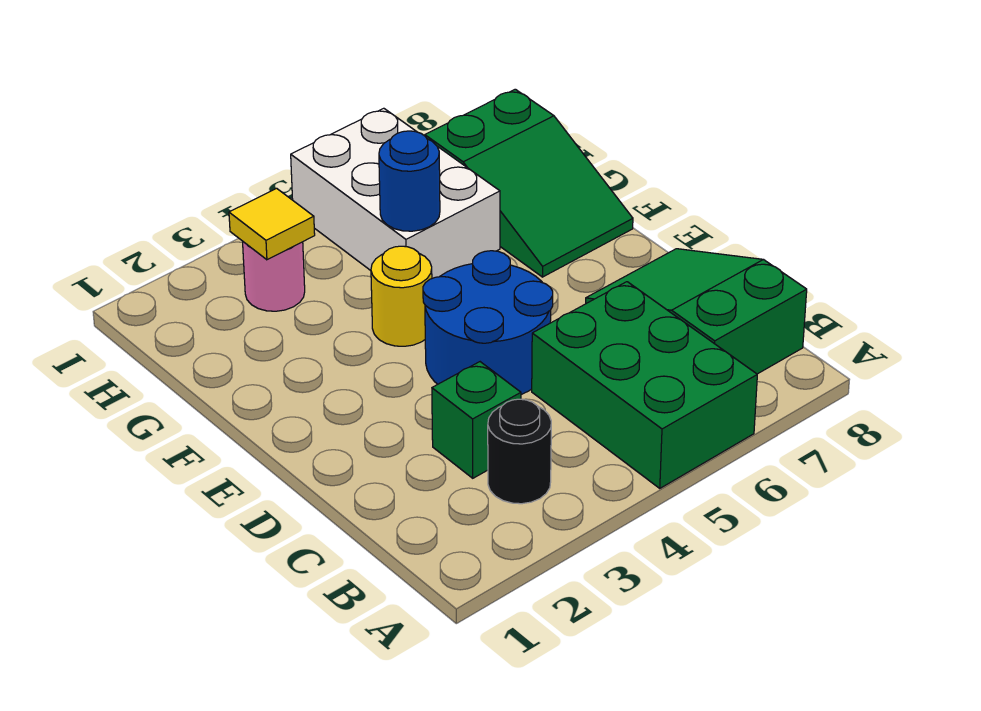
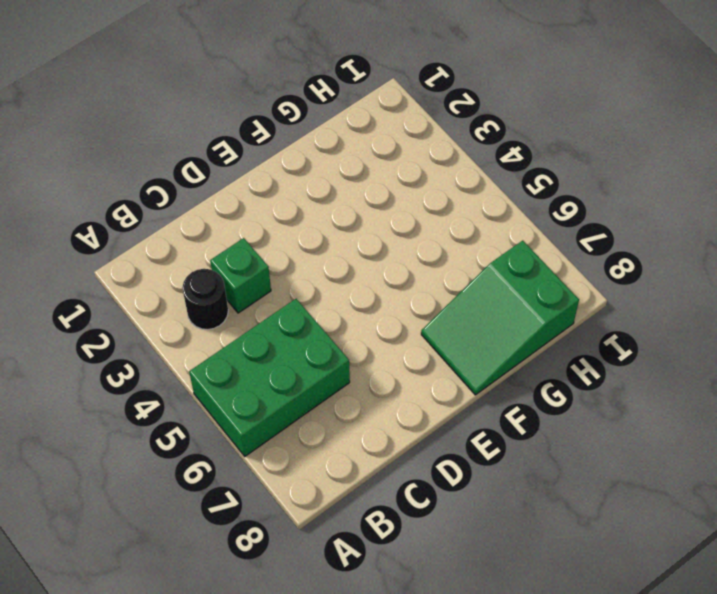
none -> green 2x3 slope [586,249,807,374]
none -> blue 2x2 round brick [423,251,553,395]

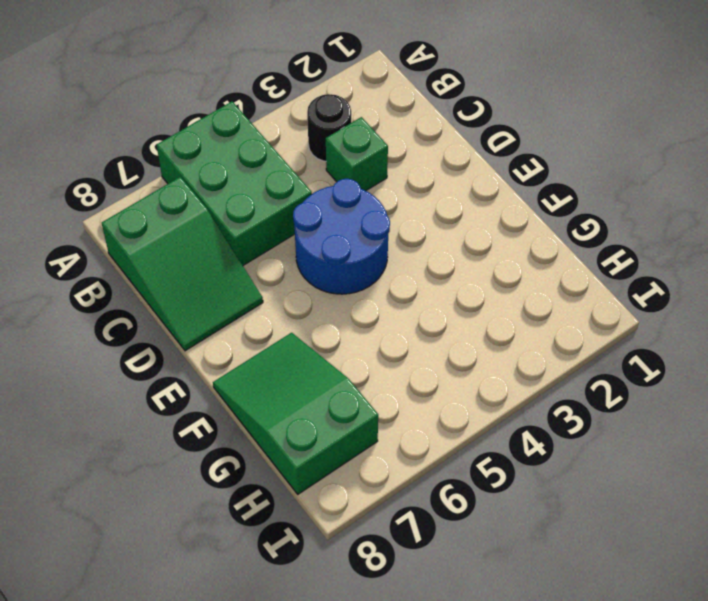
none -> yellow 1x1 round brick [371,246,432,346]
none -> white 2x3 brick [291,108,500,278]

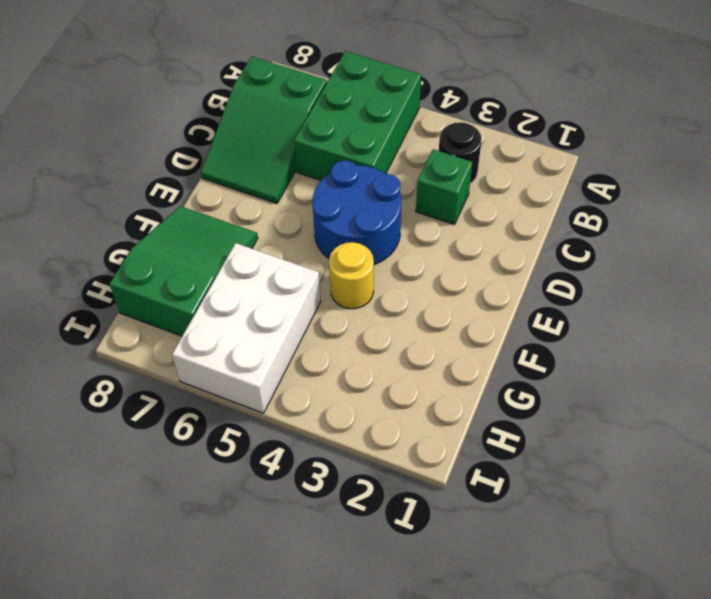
none -> pink 1x1 round brick [243,242,305,311]
none -> blue 1x1 round brick [379,131,440,231]

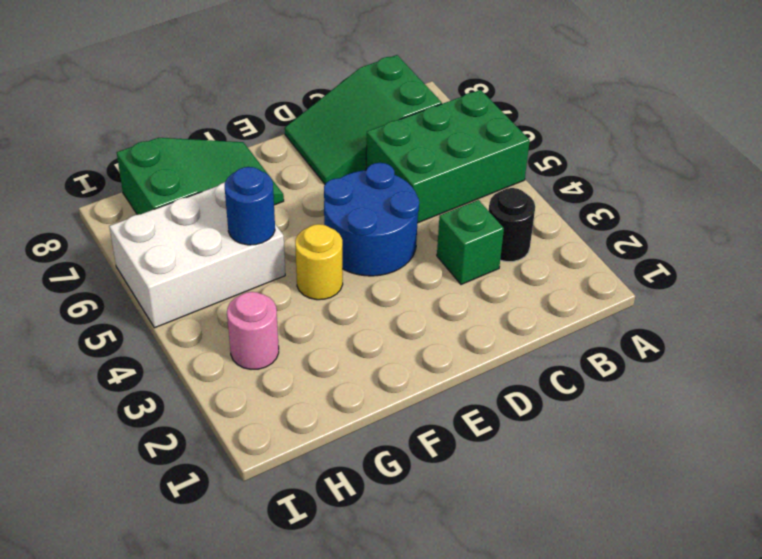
none -> yellow 1x1 tile [229,188,315,260]

